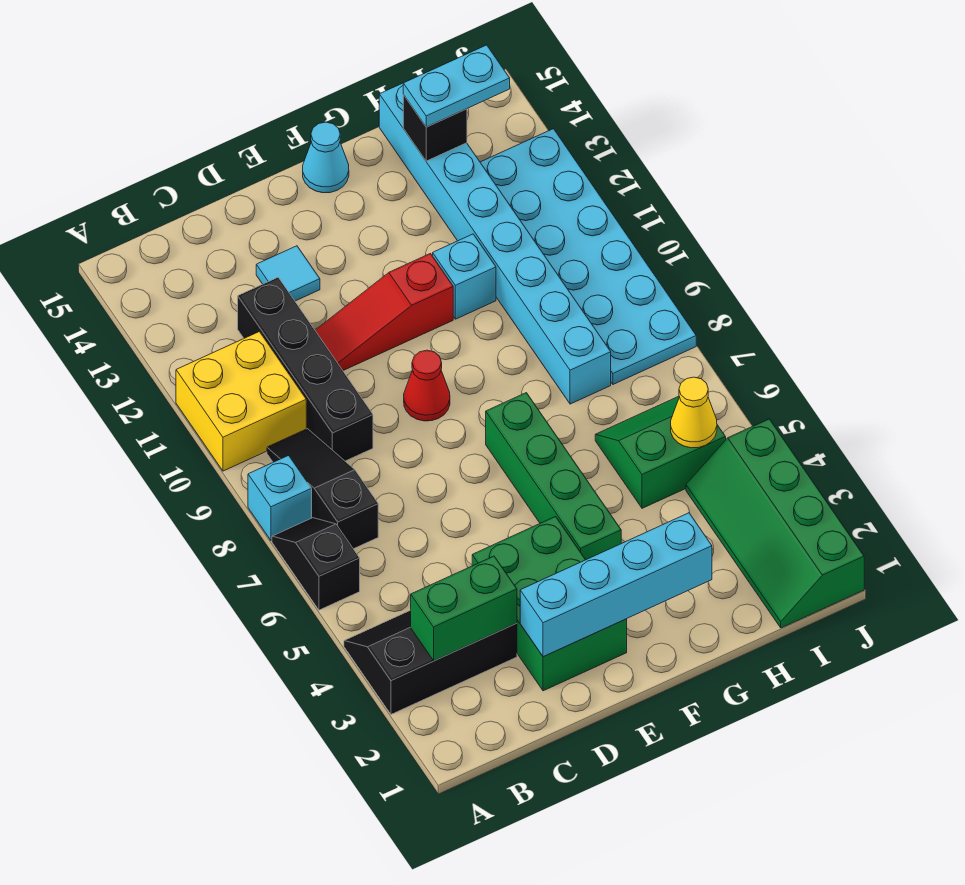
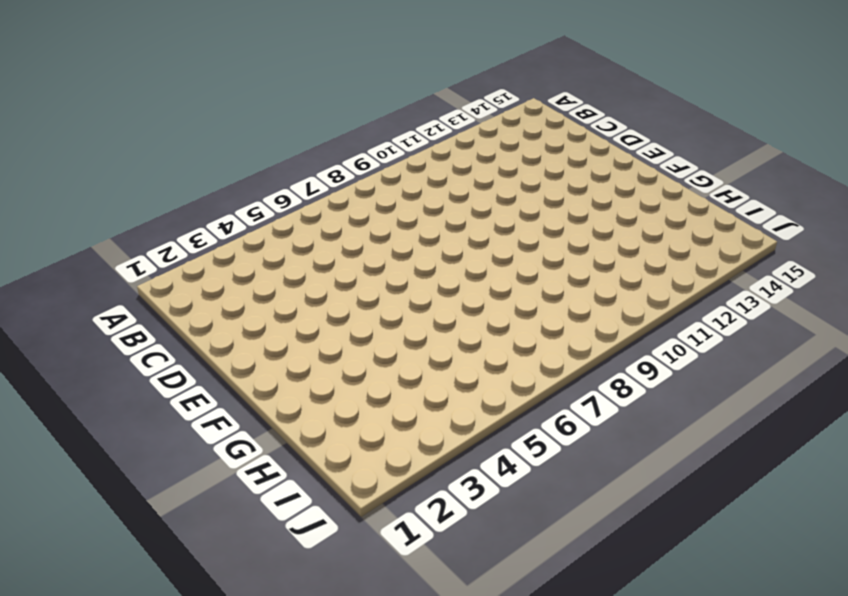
none -> black 2x3 slope [344,610,517,714]
none -> black 1x2 slope [272,518,360,610]
none -> cyan 1x1 brick [248,455,312,541]

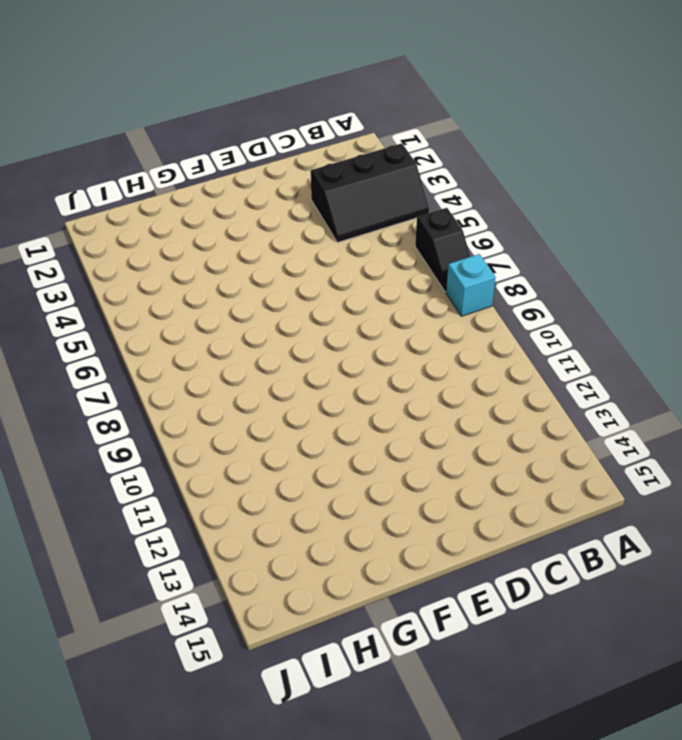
none -> yellow 2x2 brick [176,332,306,471]
none -> black 1x3 slope [267,429,378,549]
none -> black 1x4 brick [238,278,373,461]

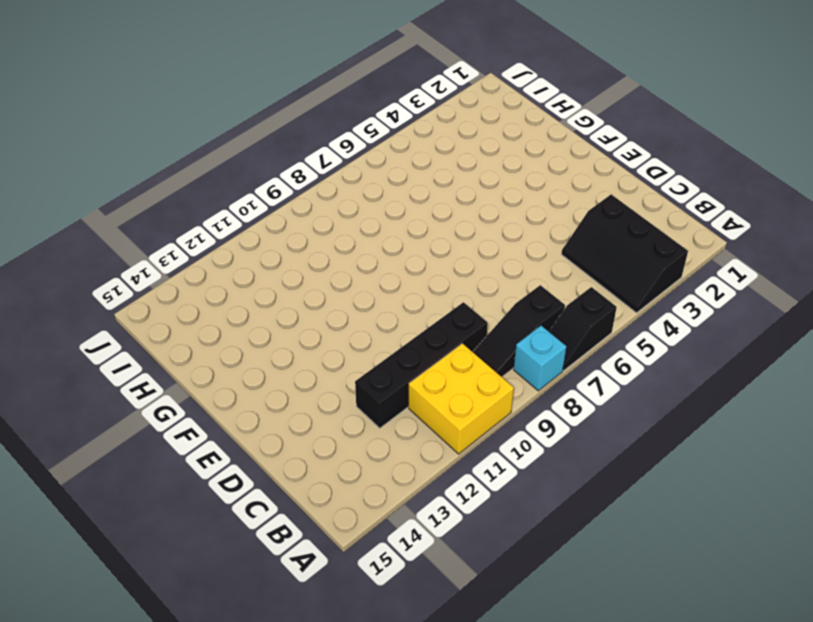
none -> green 2x3 brick [472,517,627,691]
none -> red 1x3 slope [315,254,453,371]
none -> cyan 1x1 tile [256,246,320,301]

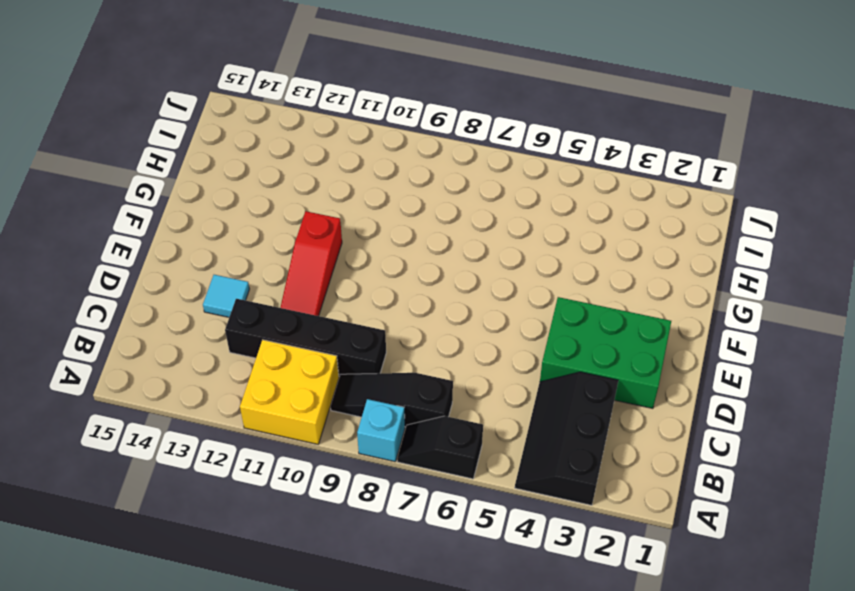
none -> red 1x1 cone [404,350,450,421]
none -> green 1x4 brick [486,393,621,560]
none -> cyan 1x1 cone [303,122,349,193]

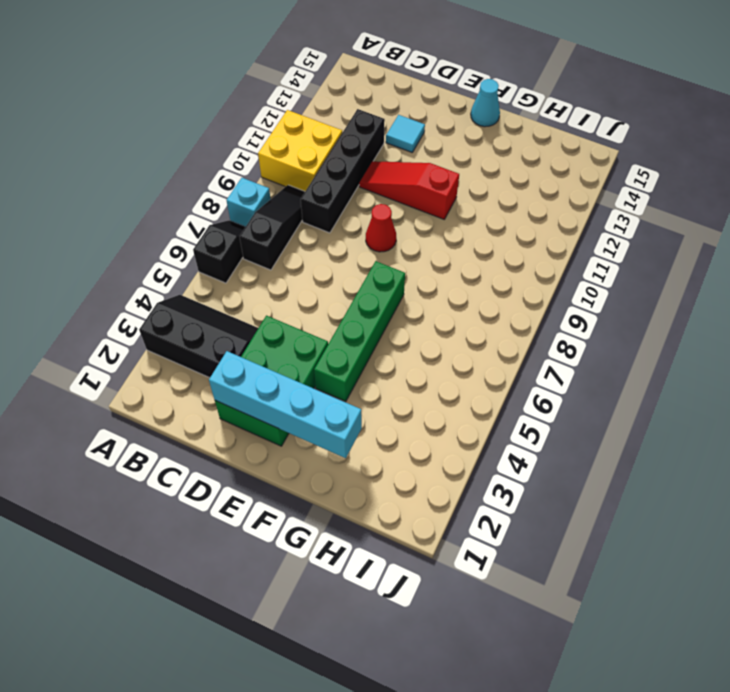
none -> cyan 1x1 brick [433,234,496,319]
none -> green 2x2 slope [595,396,726,508]
none -> cyan 1x8 brick [379,83,611,404]

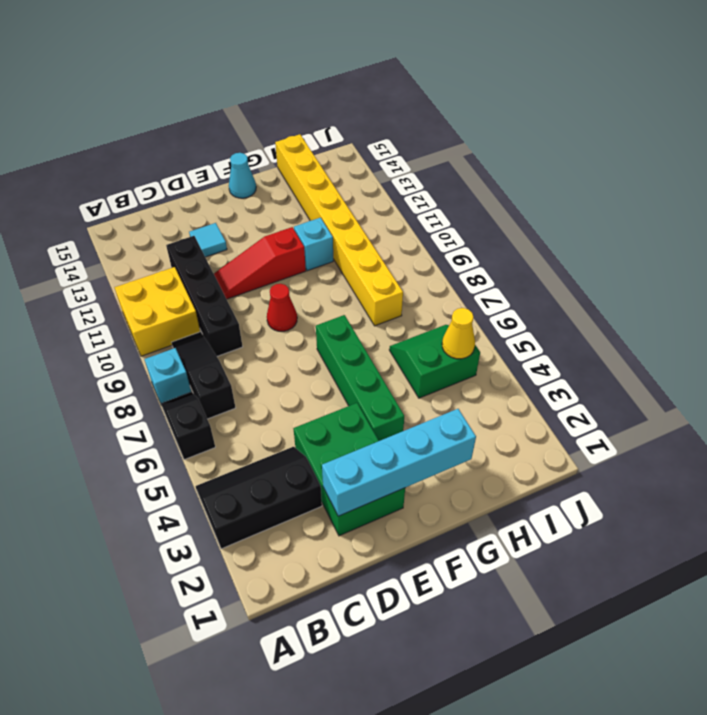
yellow 1x8 brick [275,134,403,326] -> cyan 1x8 brick [379,83,611,404]
none -> green 2x4 slope [686,419,864,628]
none -> cyan 2x6 plate [480,129,696,384]
none -> green 1x2 brick [411,556,517,661]

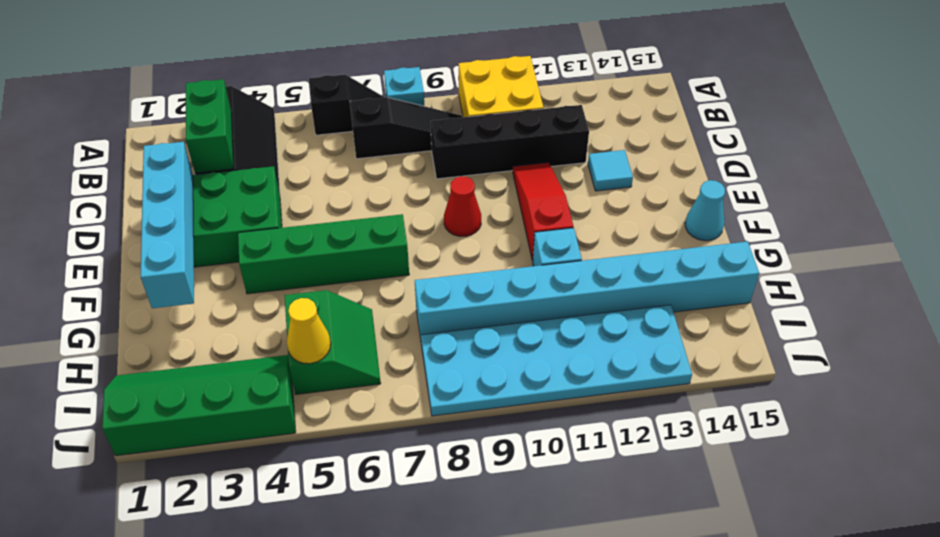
none -> black 1x1 brick [403,95,467,161]
none -> cyan 1x2 plate [403,45,510,127]

